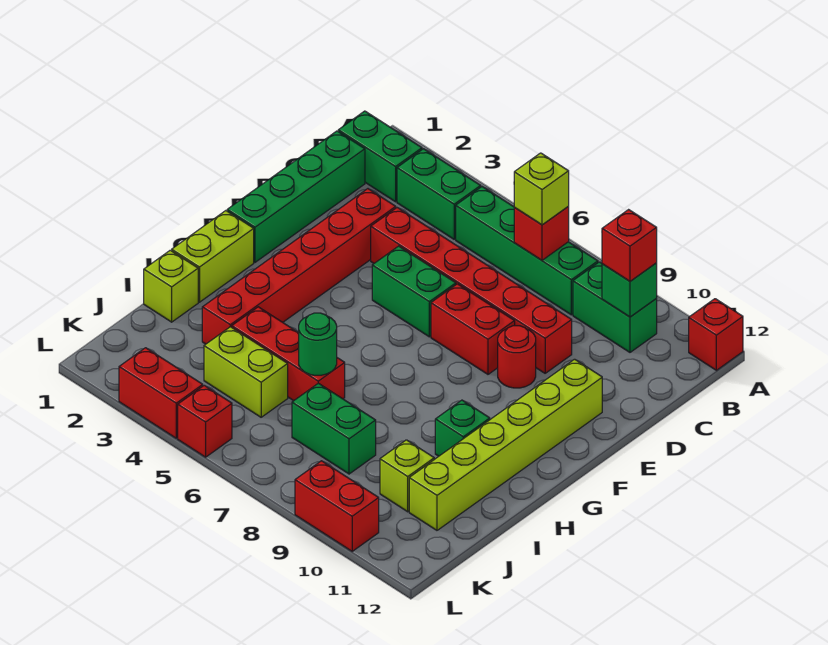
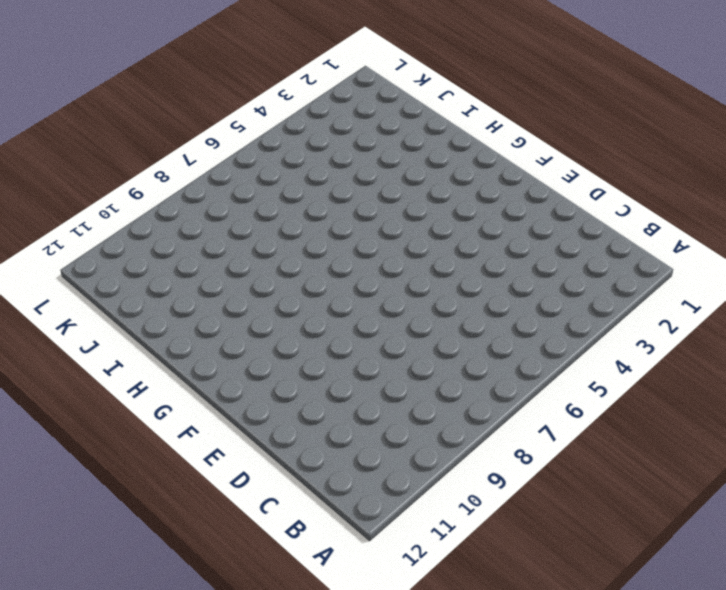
none -> red 1x1 brick [689,299,743,370]
none -> green 1x2 brick [338,111,422,202]
none -> green 1x2 brick [397,149,481,239]

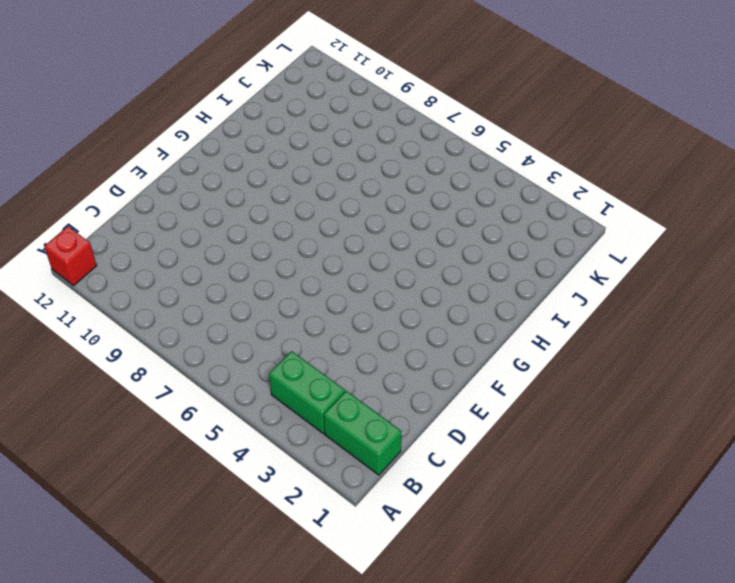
none -> green 1x4 brick [456,187,598,315]
none -> green 1x2 brick [573,262,657,352]
none -> green 1x4 brick [227,131,365,262]

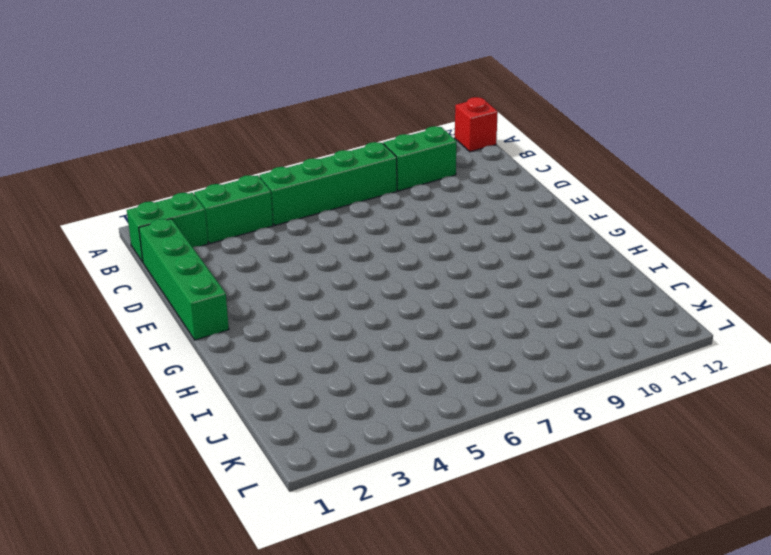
none -> red 1x6 brick [202,189,396,344]
none -> red 1x6 brick [371,208,572,373]
none -> green 1x2 brick [372,246,456,337]

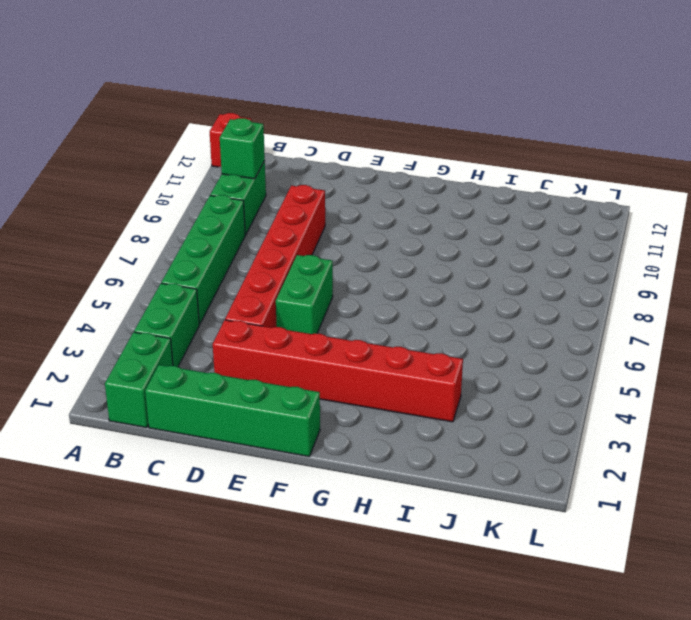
none -> red 1x2 brick [431,284,515,374]
none -> red 1x1 round brick [498,326,536,388]
none -> lime 1x6 brick [409,359,602,530]

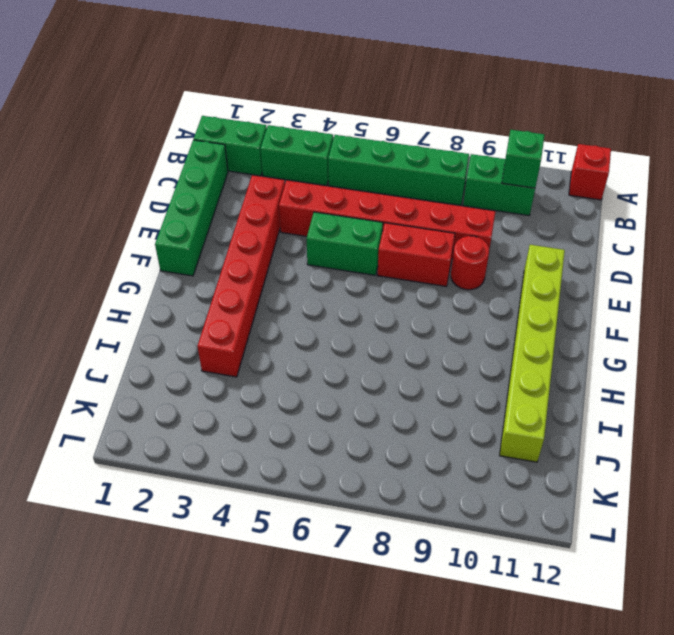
none -> lime 1x2 brick [172,211,254,302]
none -> green 1x1 brick [435,400,490,456]
none -> lime 1x1 brick [144,250,198,322]

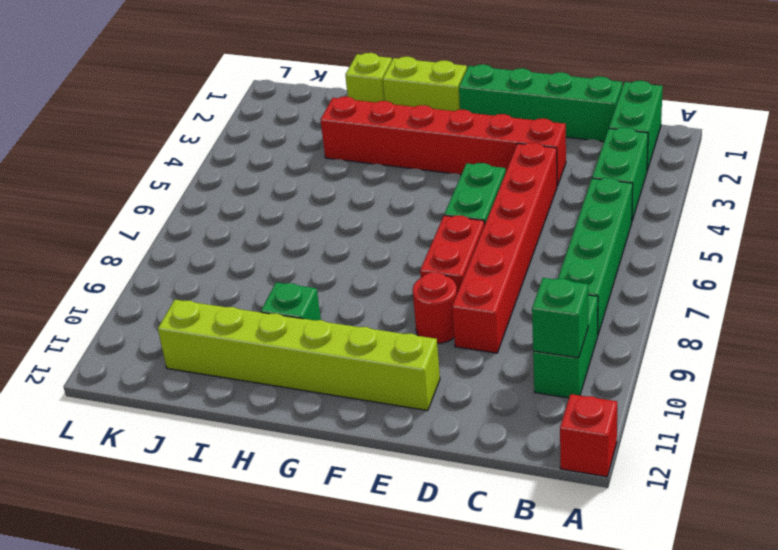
none -> red 1x3 brick [232,307,345,401]
none -> lime 1x2 brick [204,327,288,417]
none -> green 1x2 brick [292,383,376,474]

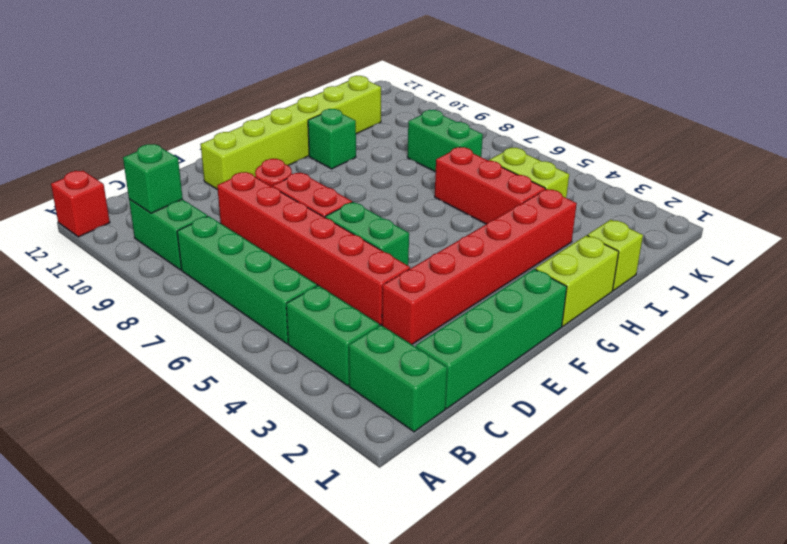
none -> lime 1x1 brick [380,440,434,512]
none -> red 1x2 brick [119,348,203,438]
none -> red 1x1 brick [178,385,232,457]

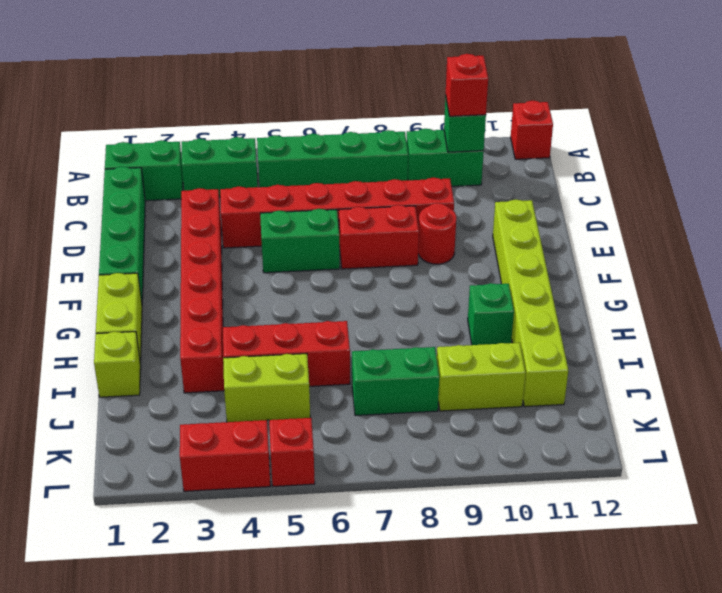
lime 1x2 brick [437,343,526,411] -> lime 1x1 brick [380,440,434,512]
none -> red 1x2 brick [295,461,379,551]
none -> red 1x1 brick [514,207,569,260]
none -> green 1x1 round brick [298,313,337,375]

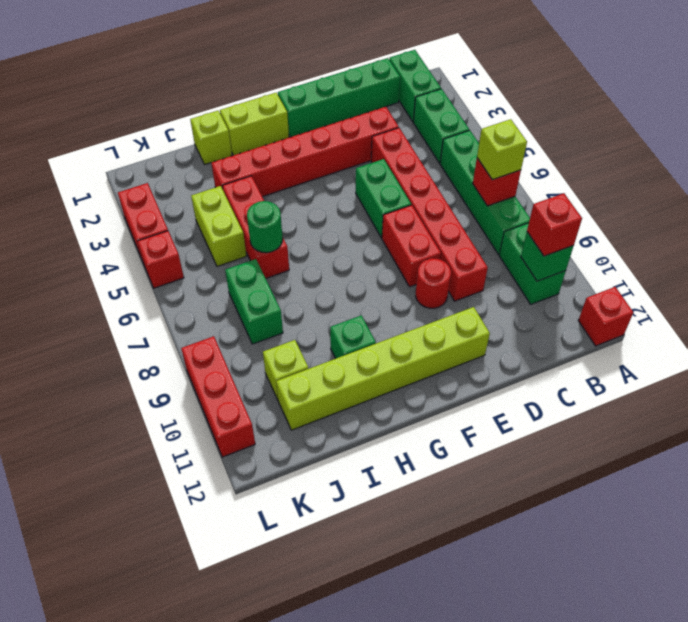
red 1x3 brick [181,336,255,457] -> red 1x2 brick [295,461,379,551]

